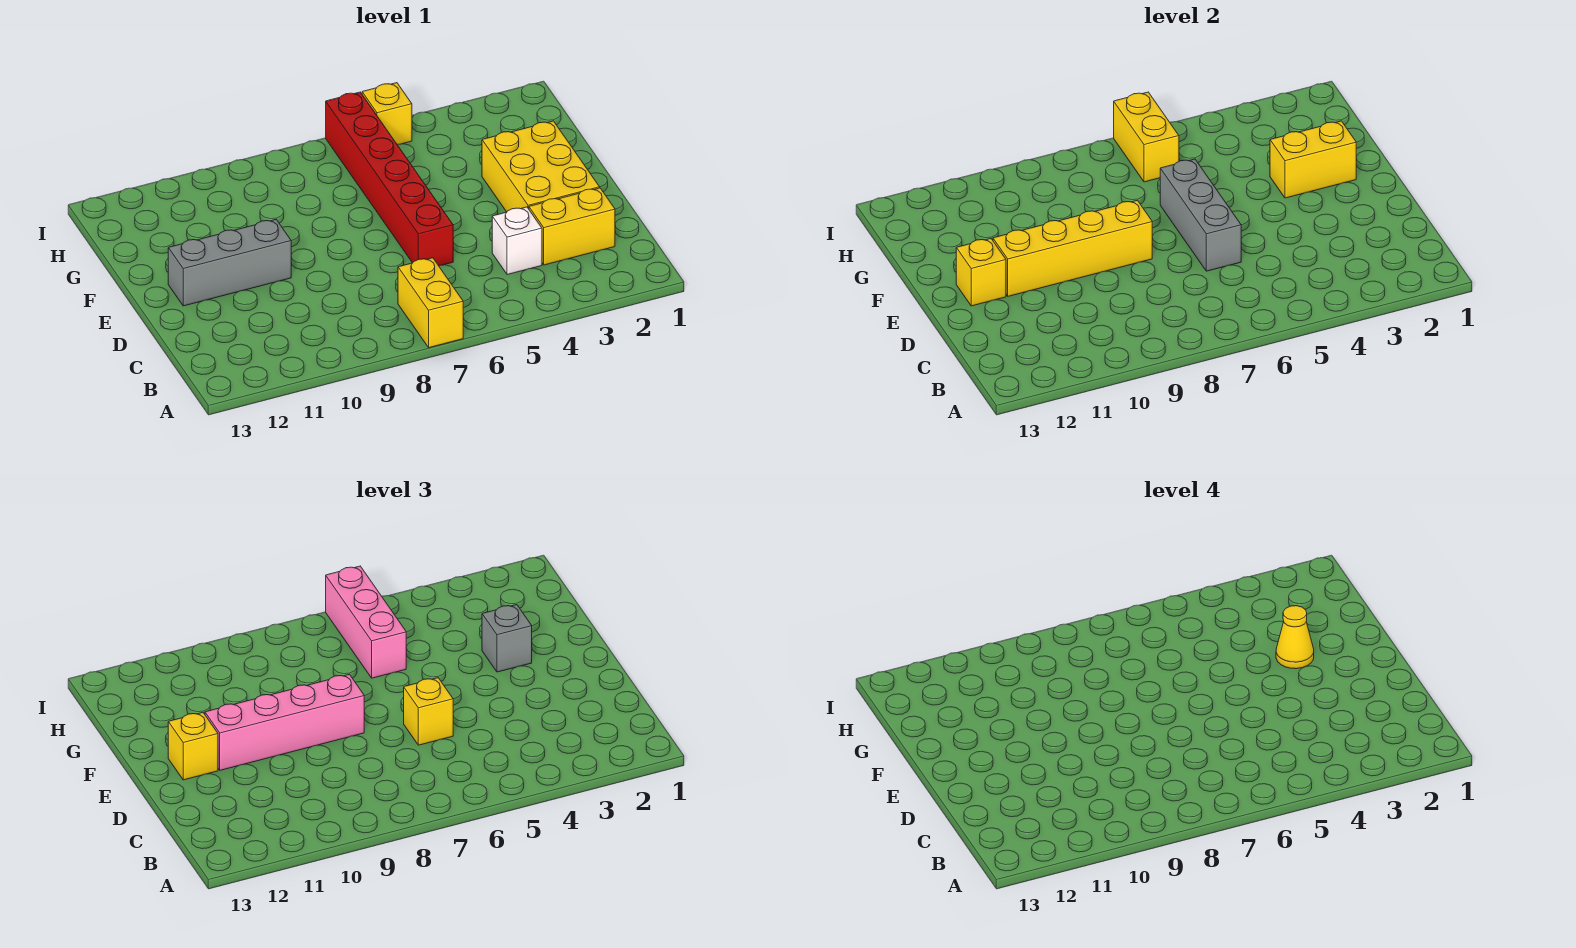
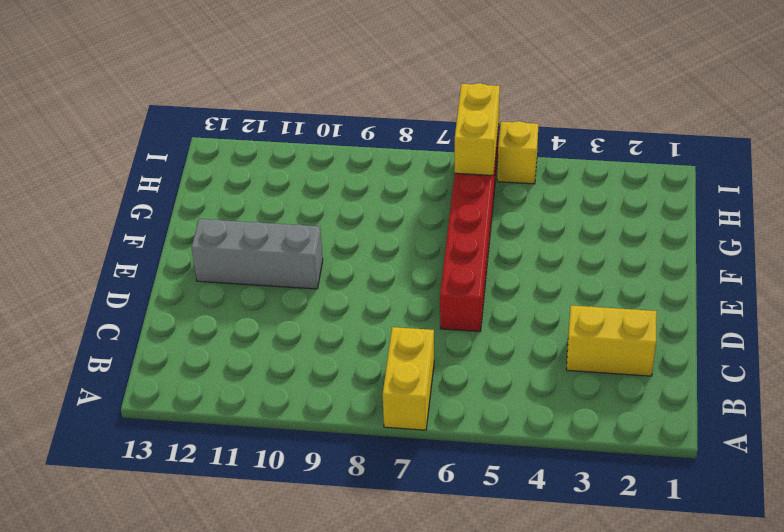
none -> white 1x1 brick [492,207,542,275]
none -> yellow 2x3 brick [482,121,600,212]
none -> grey 1x3 brick [1160,159,1241,271]

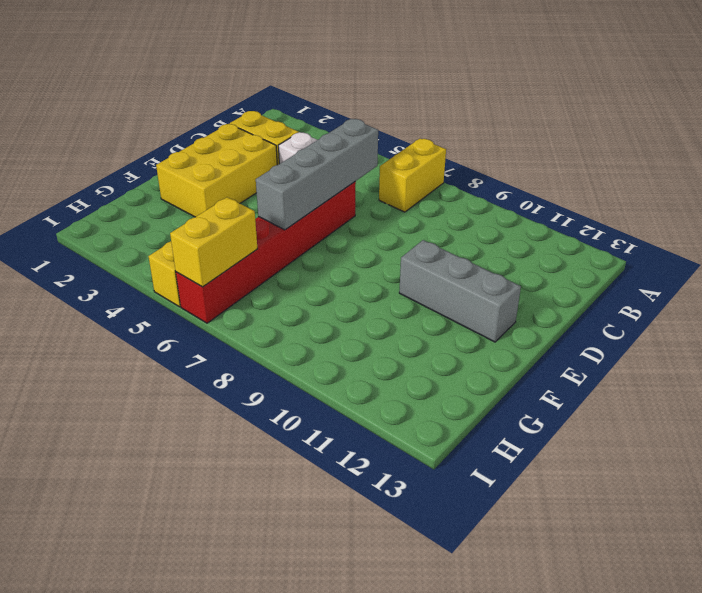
grey 1x4 brick [256,119,378,230] -> grey 1x3 brick [1160,159,1241,271]
none -> yellow 1x4 brick [993,200,1152,296]
none -> yellow 1x1 brick [956,239,1006,306]
none -> yellow 1x2 brick [1270,121,1356,198]

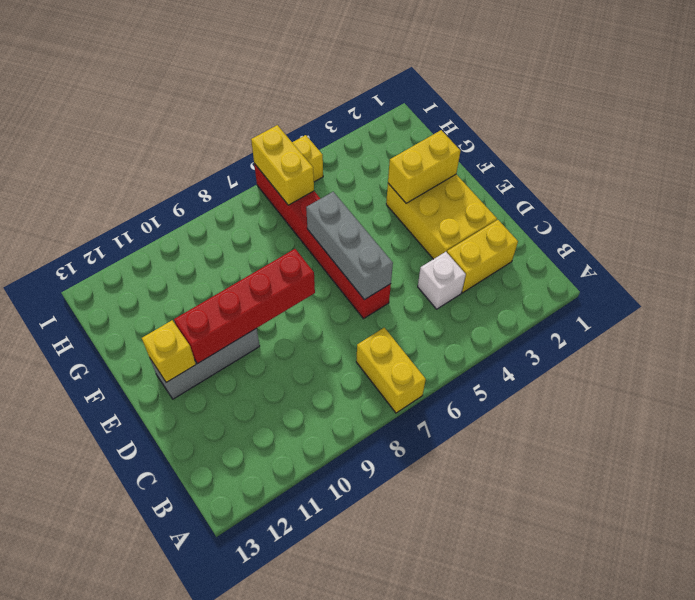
red 1x4 brick [174,249,315,364] -> yellow 1x4 brick [993,200,1152,296]
none -> yellow 1x1 brick [404,678,453,745]
none -> pink 1x4 brick [205,674,364,770]
none -> yellow 1x1 brick [168,713,218,780]

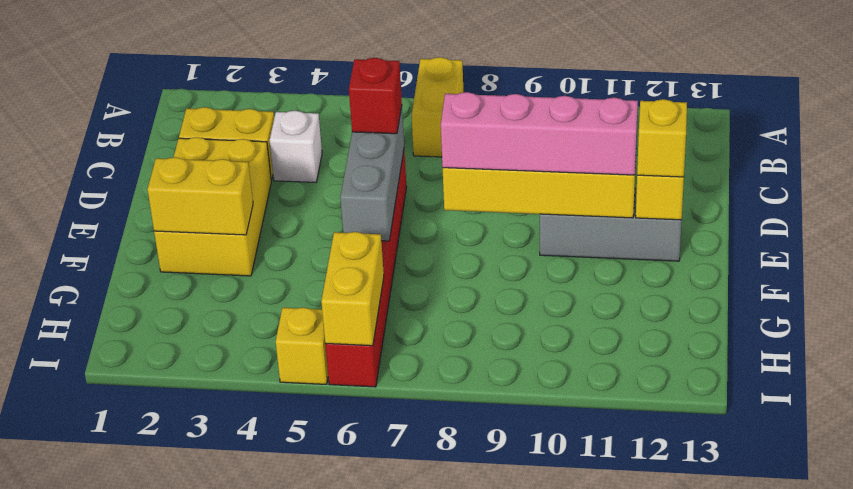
red 1x1 brick [349,58,402,134] -> yellow 1x1 brick [404,678,453,745]
none -> grey 1x1 brick [482,605,532,672]
none -> pink 1x3 brick [326,566,406,678]
none -> yellow 1x1 cone [1276,606,1314,669]

